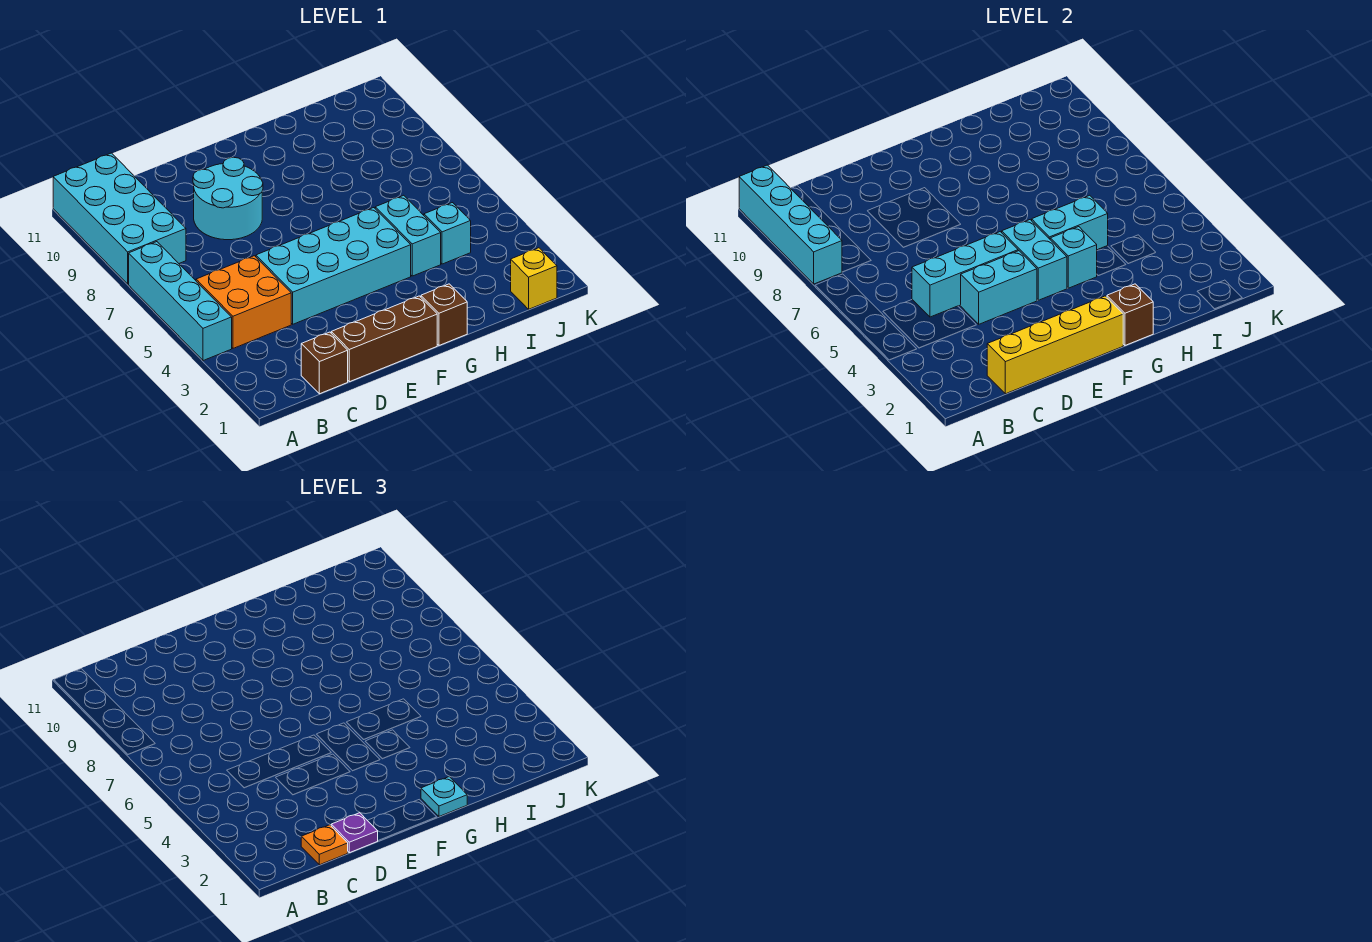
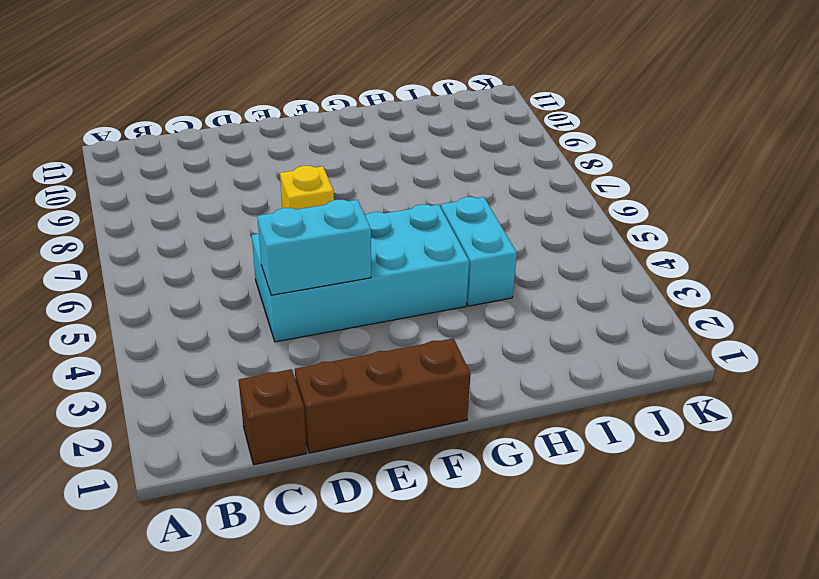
yellow 1x1 brick [280,166,334,209] -> yellow 1x1 brick moved to [511,248,557,309]
none -> cyan 1x4 brick [129,242,232,361]
none -> cyan 2x4 brick [53,153,186,284]
none -> orange 2x2 brick [196,256,291,348]

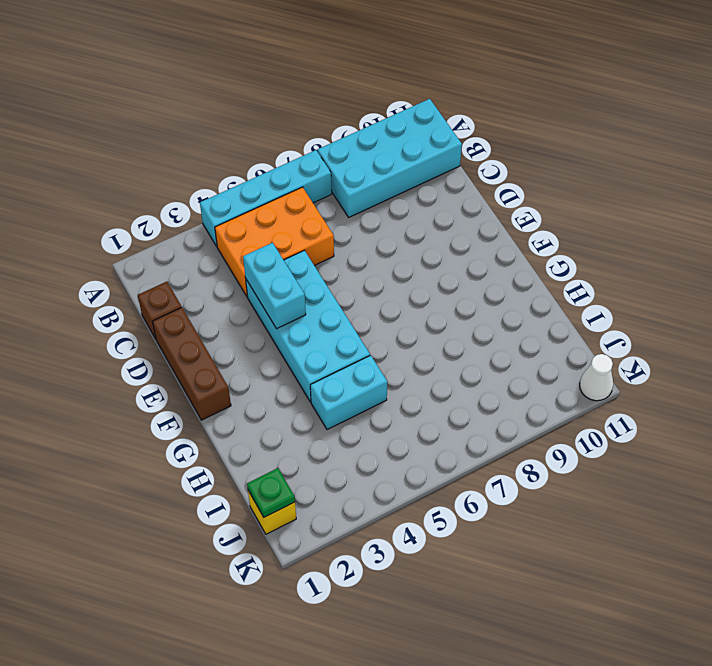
orange 2x3 brick [215,187,334,297] -> orange 2x2 brick [196,256,291,348]
green 1x1 plate [247,468,295,517] -> none
white 1x1 cone [580,354,613,401] -> none
none -> cyan 2x2 round brick [193,157,263,240]
none -> brown 1x1 brick [421,284,467,345]
none -> cyan 1x1 brick [424,203,471,264]

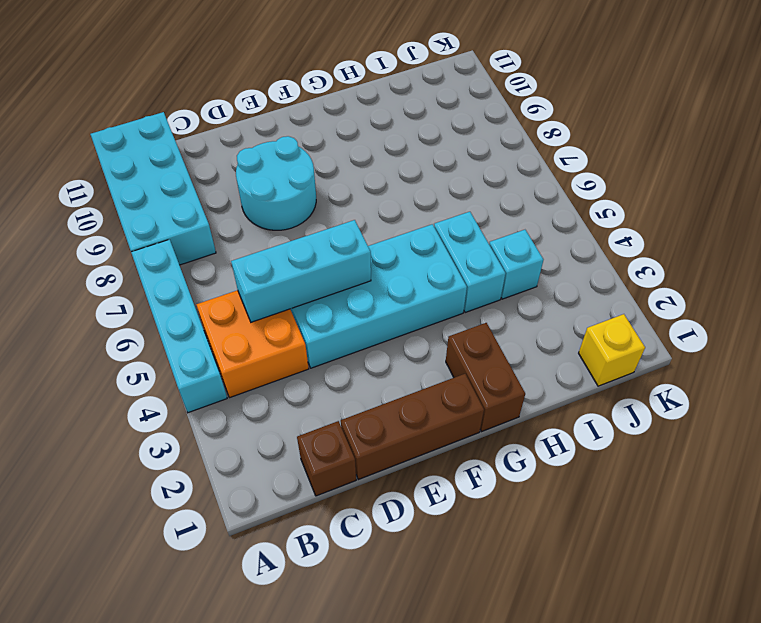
brown 1x2 brick [446,323,525,432] -> brown 1x1 brick [421,284,467,345]
none -> cyan 1x4 brick [739,165,842,284]
none -> yellow 1x4 brick [987,296,1123,394]
none -> cyan 1x2 brick [961,251,1037,324]

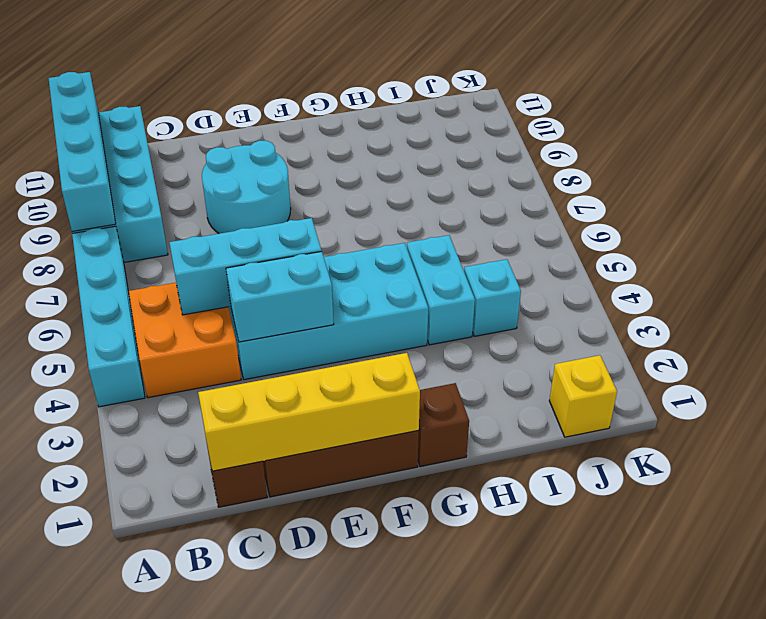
none -> cyan 1x2 brick [1002,220,1067,300]
none -> brown 1x1 brick [1107,284,1153,345]
none -> cyan 1x1 brick [1050,227,1097,288]

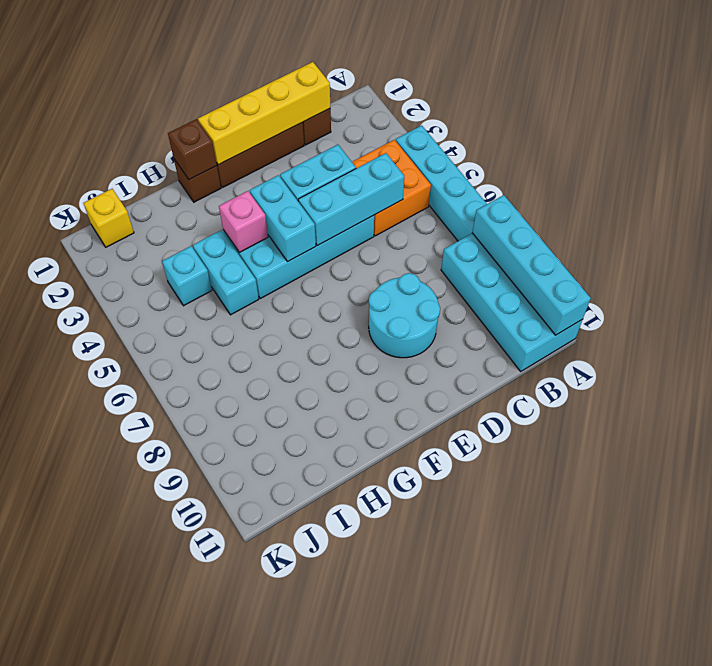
pink 1x1 brick [219,191,268,253] -> cyan 1x1 brick [1050,227,1097,288]
none -> cyan 1x2 brick [1032,195,1108,250]
none -> orange 1x1 plate [301,825,348,865]
none -> purple 1x1 plate [331,813,378,853]

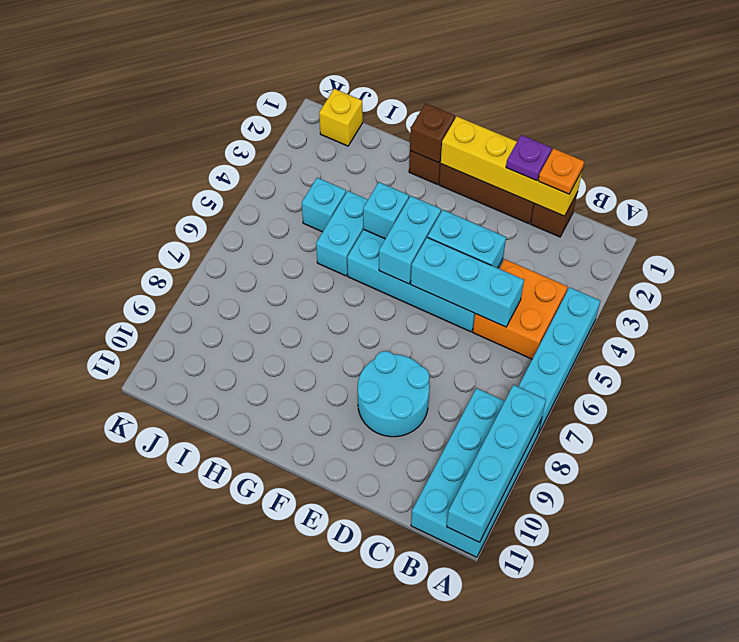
none -> cyan 1x2 brick [1032,195,1108,250]
none -> cyan 1x1 plate [421,777,467,816]

